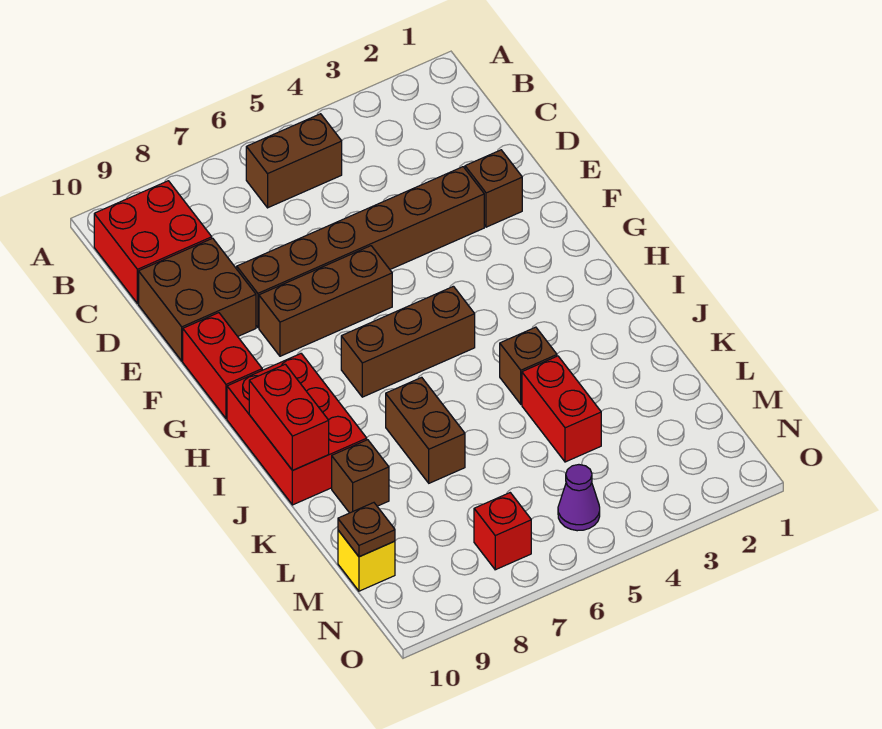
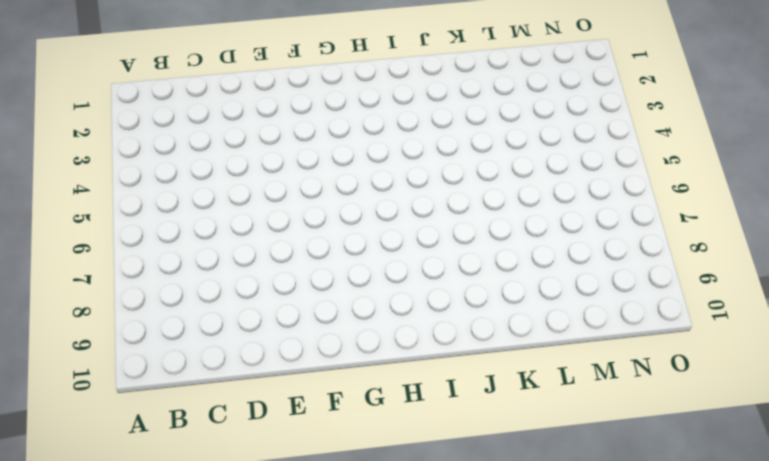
none -> brown 1x2 brick [246,114,342,208]
none -> red 2x2 brick [94,181,212,304]
none -> brown 2x2 brick [139,238,256,361]

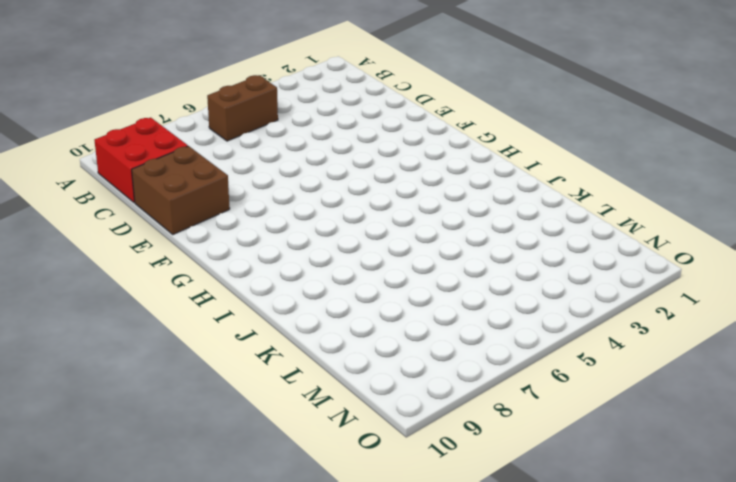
none -> brown 1x1 brick [465,150,522,227]
none -> brown 1x6 brick [237,167,484,327]
none -> brown 1x3 brick [259,246,392,356]

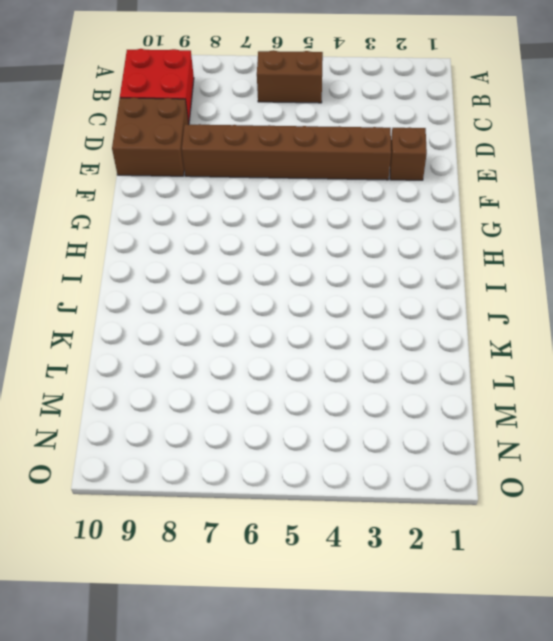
none -> brown 1x3 brick [259,246,392,356]
none -> red 1x2 brick [183,313,262,419]
none -> brown 1x3 brick [341,286,475,397]

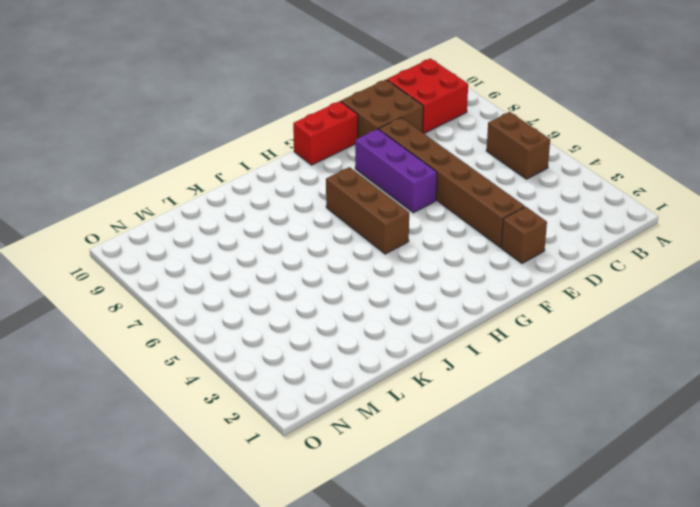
purple 1x3 brick [355,129,437,213] -> brown 1x3 brick [259,246,392,356]
none -> red 2x3 brick [227,354,367,505]
none -> brown 1x1 brick [500,327,557,404]
none -> brown 1x2 brick [386,377,465,483]

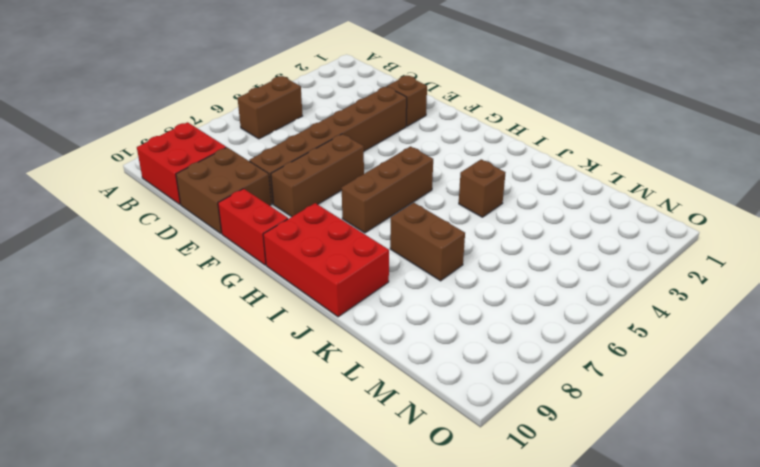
none -> red 1x2 brick [522,356,601,462]
none -> brown 1x1 brick [332,440,389,513]
none -> yellow 1x1 brick [338,530,395,591]

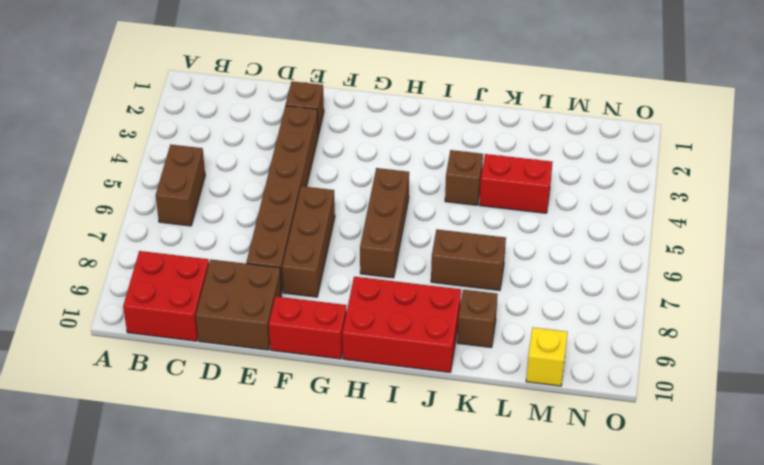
none -> purple 1x1 cone [558,465,600,531]
none -> red 1x1 brick [474,493,531,570]
none -> red 1x2 brick [249,364,329,471]

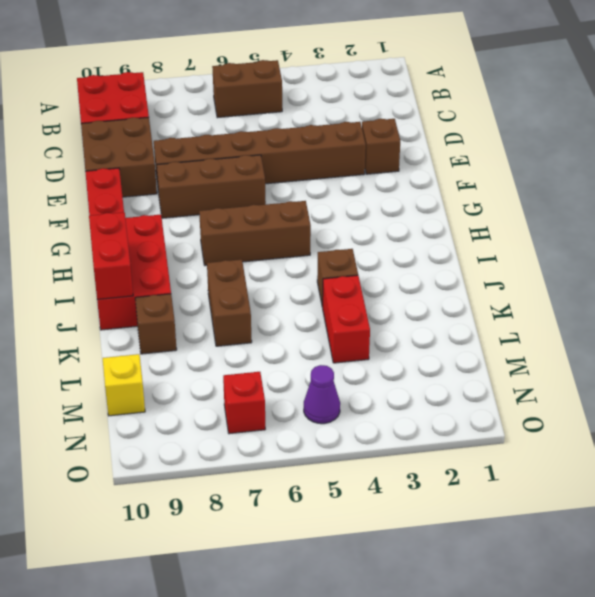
none -> brown 1x1 plate [338,503,395,557]

